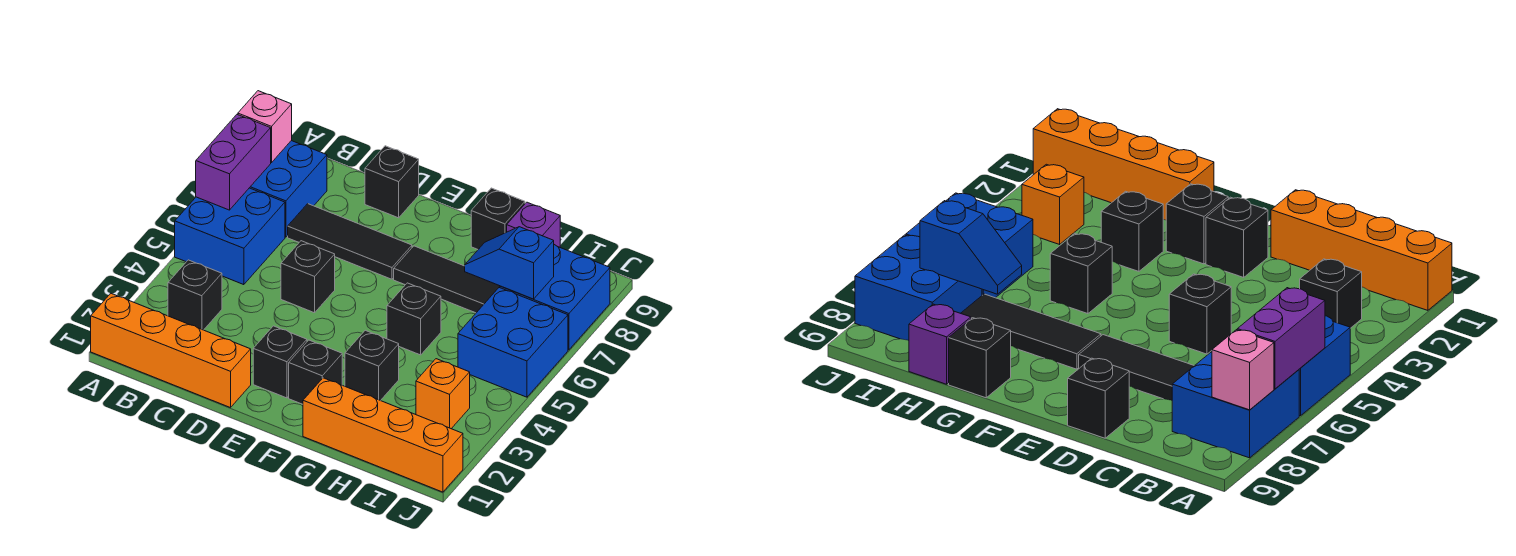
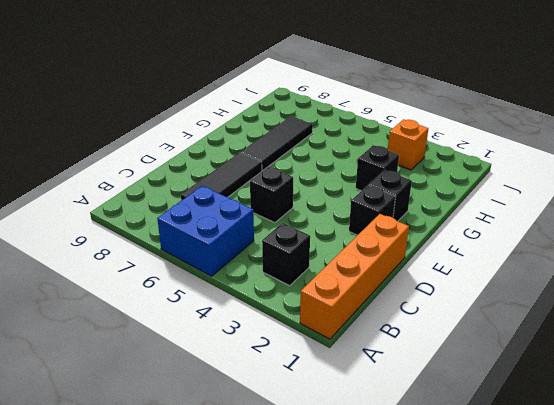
none -> blue 2x2 brick [250,141,327,237]
none -> black 1x1 brick [365,146,419,218]
none -> orange 1x4 brick [303,378,463,492]

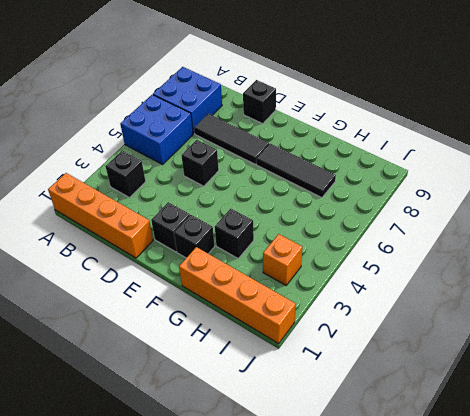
none -> black 1x1 brick [387,283,441,355]
none -> black 1x1 brick [471,188,525,249]
none -> purple 1x1 brick [507,202,560,247]

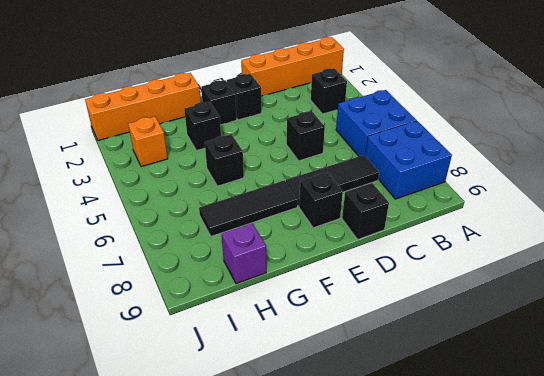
black 1x1 brick [299,172,343,228] -> black 1x1 brick moved to [471,188,525,249]
none -> blue 2x2 brick [458,288,568,397]
none -> blue 2x2 brick [500,245,610,350]
none -> purple 1x2 brick [196,115,271,210]

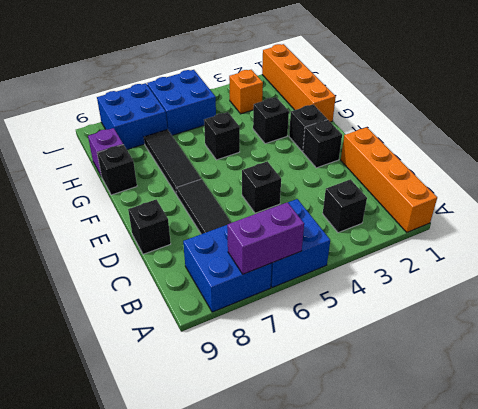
none -> pink 1x1 brick [238,91,292,163]
none -> blue 1x2 slope [465,227,554,299]

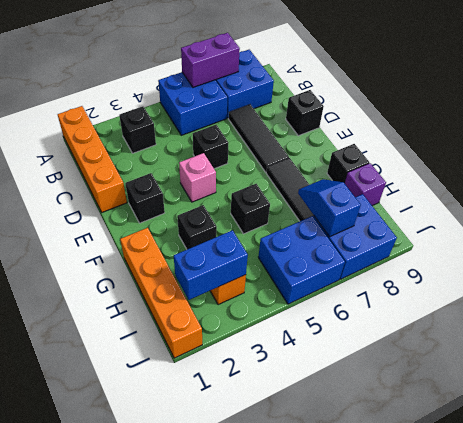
pink 1x1 brick [179,153,216,202] -> pink 1x1 brick moved to [238,91,292,163]
blue 1x2 brick [174,230,248,300] -> none
none -> black 1x1 brick [289,340,342,404]

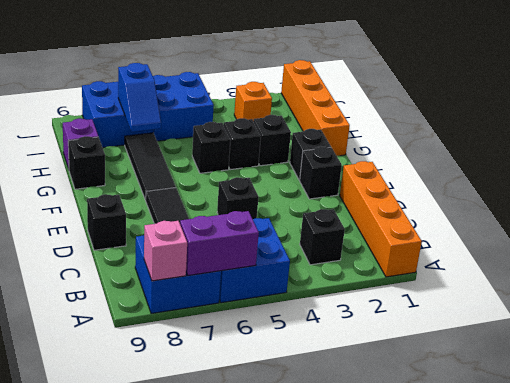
black 1x1 brick [224,118,261,170] -> none

